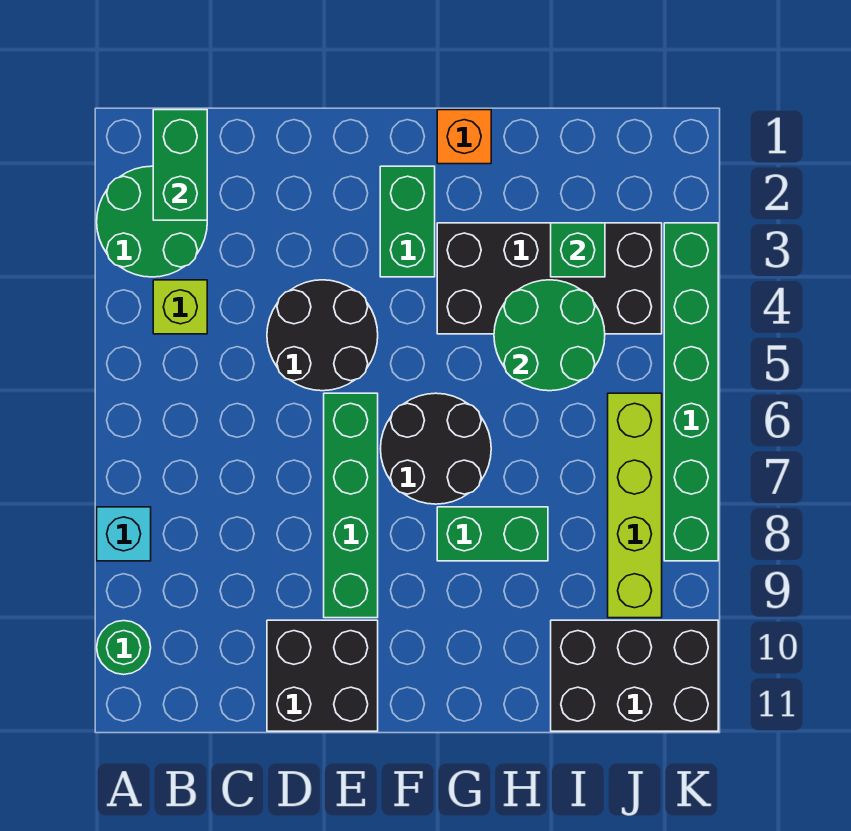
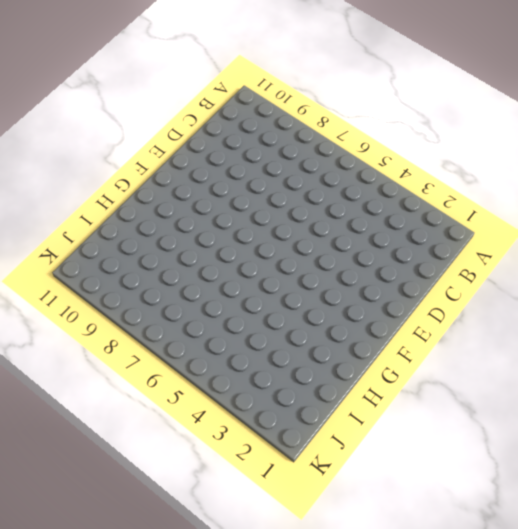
none -> green 2x2 round brick [97,166,207,277]
none -> cyan 1x1 brick [97,507,151,561]
none -> green 1x1 round brick [97,621,151,675]

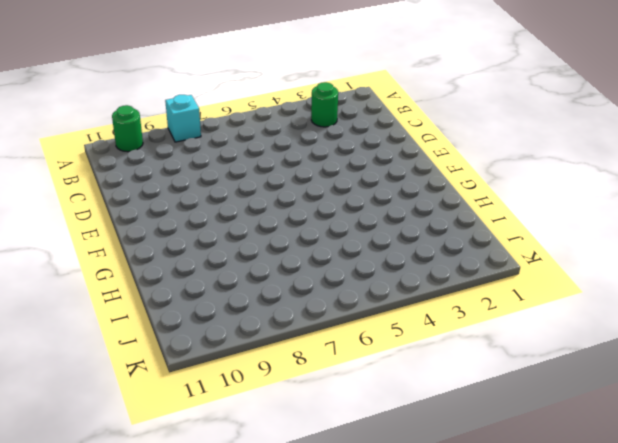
green 1x1 round brick [311,82,338,127] -> green 2x2 round brick [97,166,207,277]
none -> lime 1x1 brick [153,280,207,334]
none -> black 2x2 round brick [267,280,378,391]
none -> black 2x2 brick [267,620,378,731]

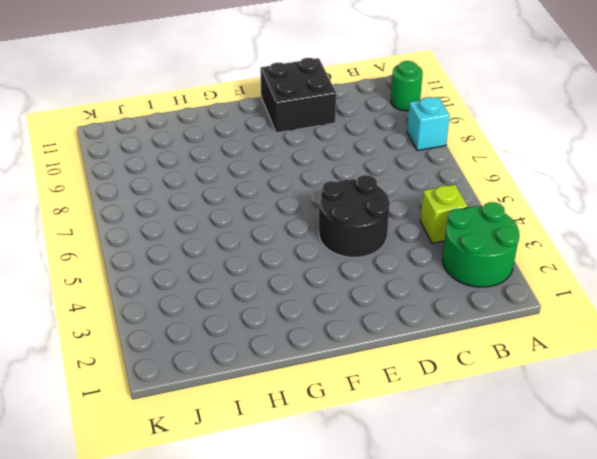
none -> green 1x4 brick [324,393,378,618]
none -> green 1x2 brick [380,166,435,277]
none -> black 2x2 round brick [381,393,491,504]

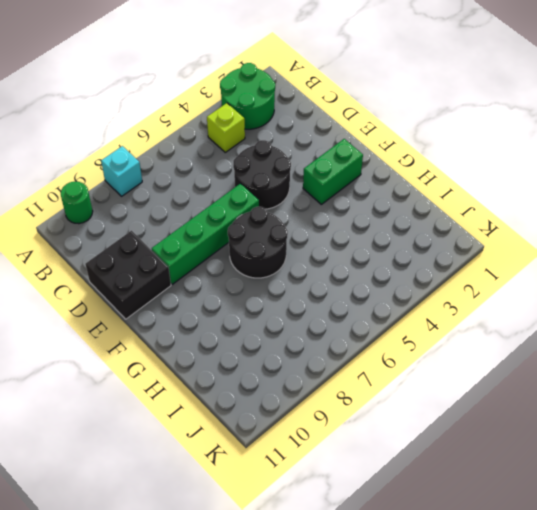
none -> orange 1x1 brick [437,110,491,164]
none -> black 2x4 brick [437,223,662,334]
none -> green 1x2 brick [437,507,548,561]

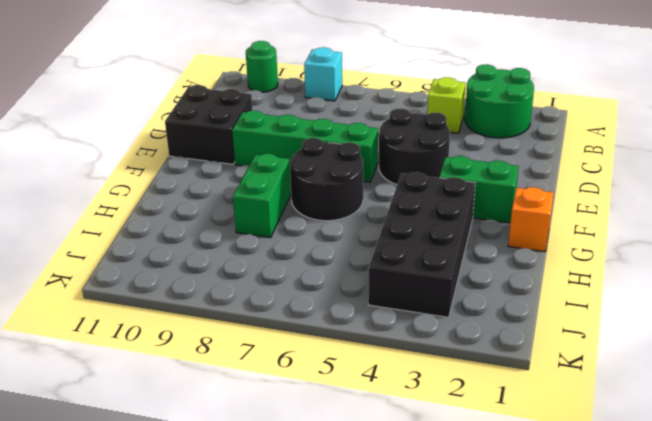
none -> black 2x3 brick [551,620,718,731]
none -> lime 1x4 brick [608,393,662,618]
none -> green 1x6 brick [664,223,718,561]

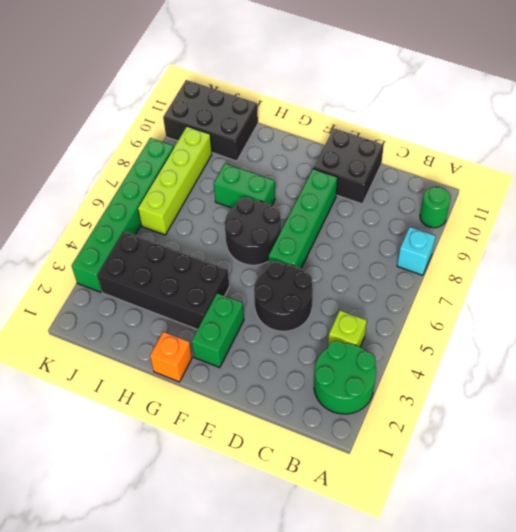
none -> green 1x2 brick [153,110,207,220]
none -> green 2x2 round brick [494,280,605,391]
none -> green 1x1 brick [551,223,605,277]

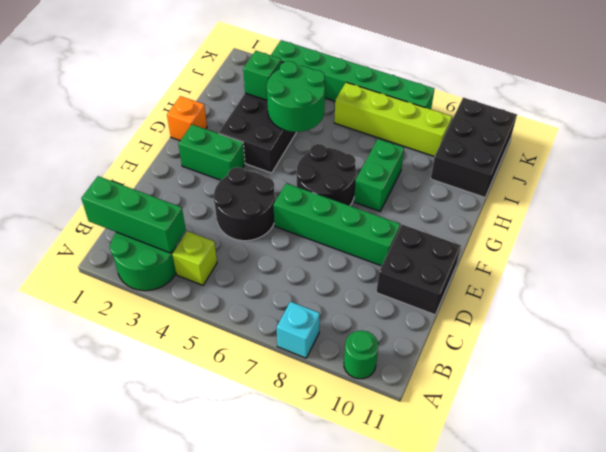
green 1x3 brick [81,176,186,253] -> green 1x2 brick [153,110,207,220]

